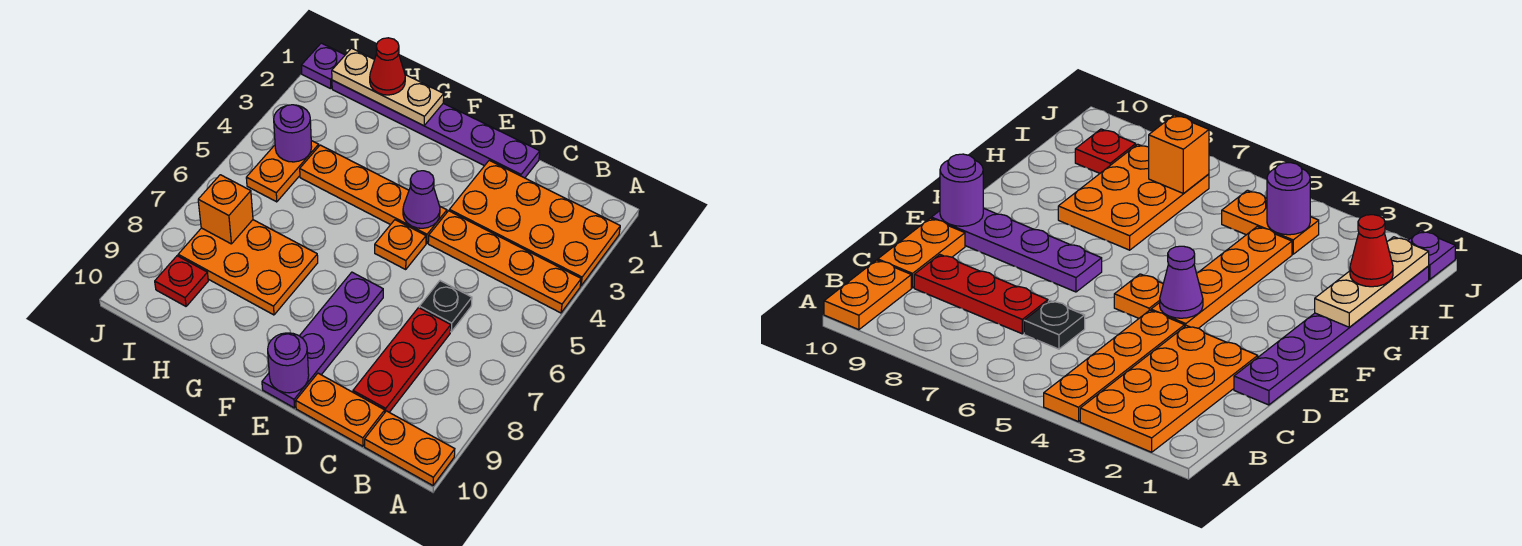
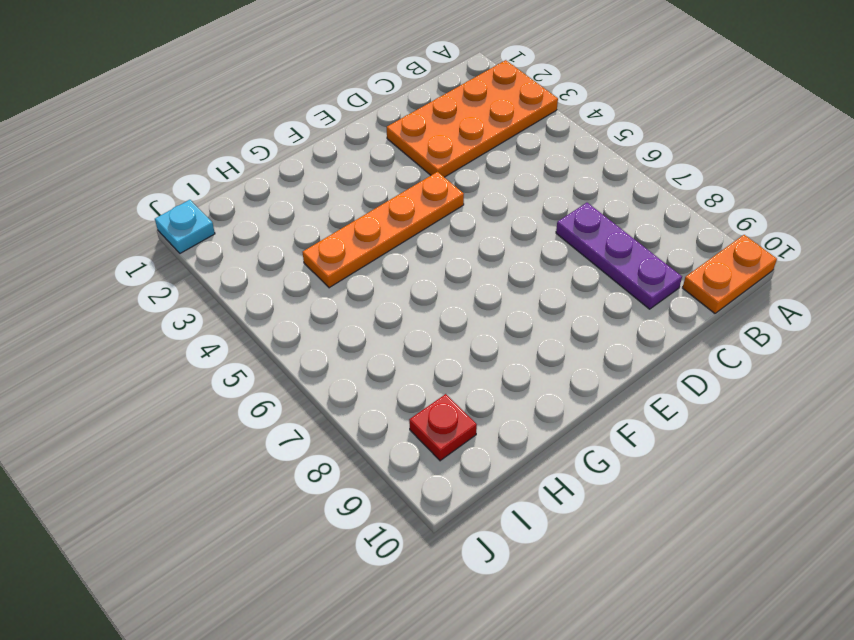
purple 1x3 plate [556,203,682,309] -> red 1x3 plate [353,308,451,412]
cyan 1x1 plate [155,200,215,253] -> purple 1x1 plate [301,43,345,89]
none -> orange 1x4 plate [428,211,581,313]
none -> black 1x1 plate [419,281,472,332]
none -> orange 1x2 plate [296,373,385,446]

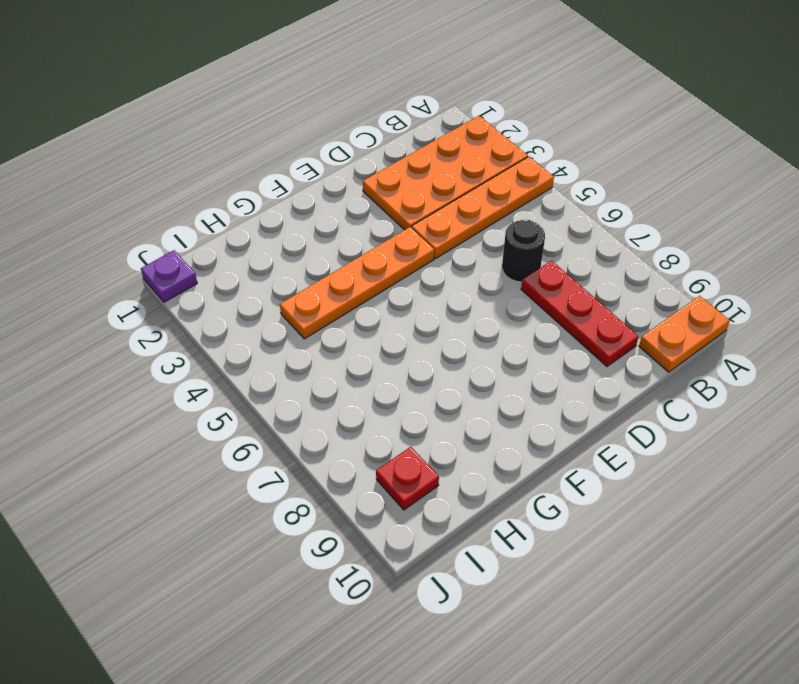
black 1x1 round brick [502,220,545,282] -> black 1x1 plate [419,281,472,332]
none -> orange 1x2 plate [296,373,385,446]
none -> purple 1x6 plate [332,80,540,178]
none -> orange 1x1 plate [375,220,426,269]

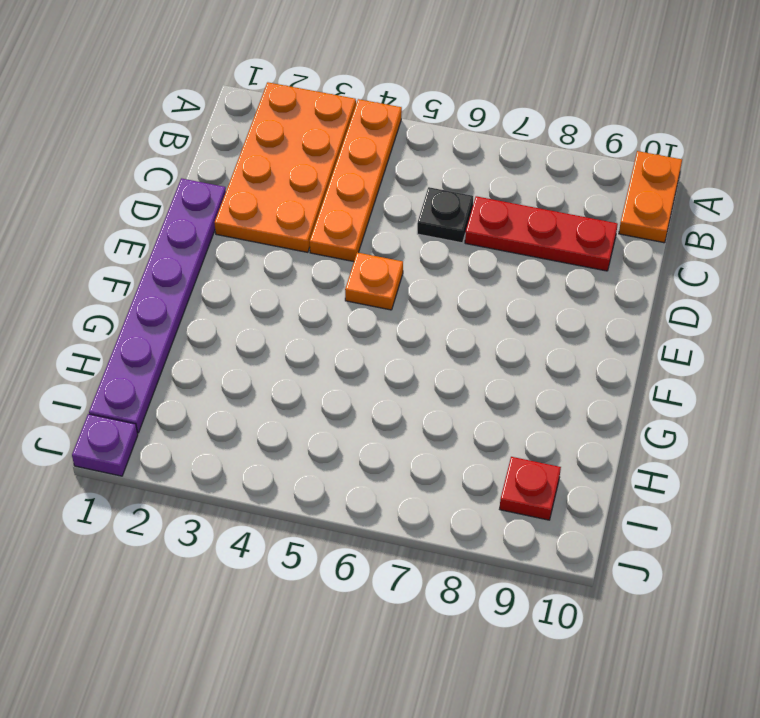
none -> orange 1x2 plate [296,373,385,446]
none -> orange 1x4 plate [300,145,447,243]
none -> purple 1x4 plate [262,272,383,408]

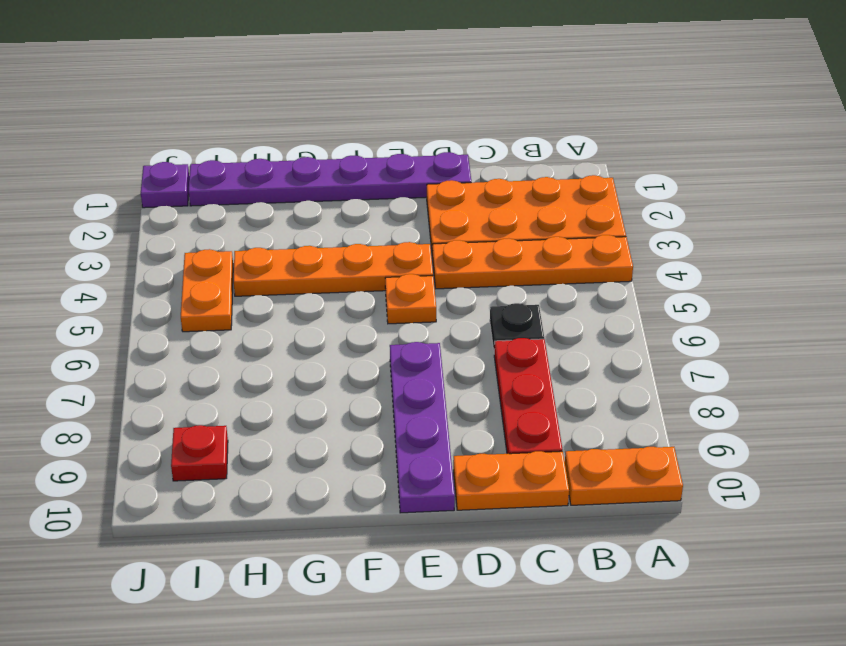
none -> orange 2x3 plate [178,220,318,315]
none -> purple 1x1 cone [403,171,440,228]
none -> purple 1x1 round brick [268,333,309,393]

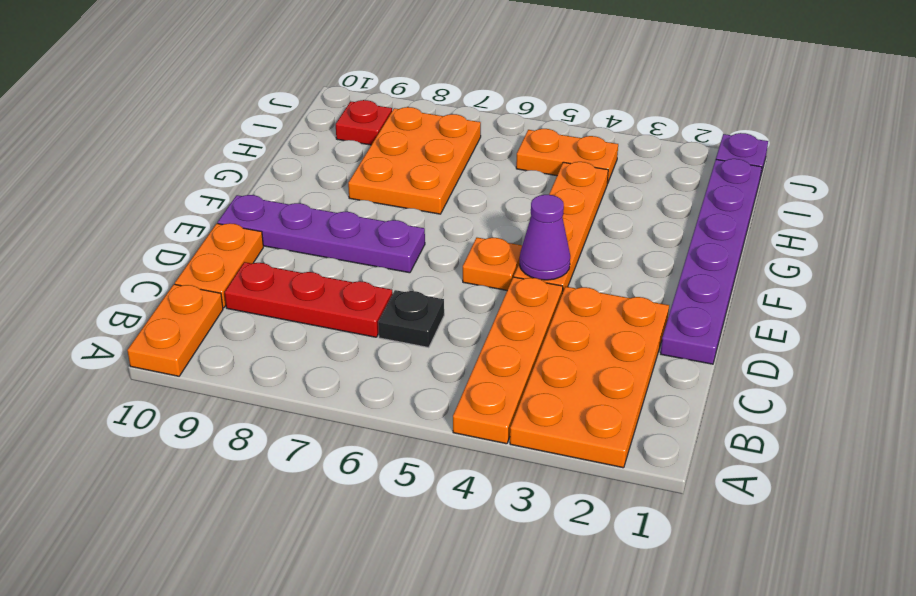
none -> purple 1x1 round brick [268,333,309,393]
none -> tan 1x3 plate [332,48,444,126]
none -> purple 1x1 round brick [274,105,312,162]

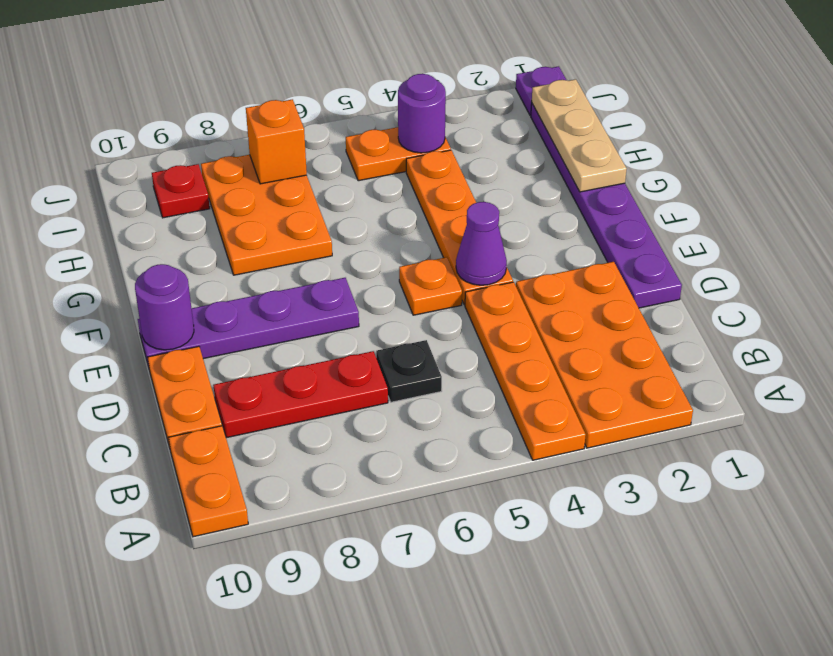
none -> red 1x1 cone [370,38,405,95]

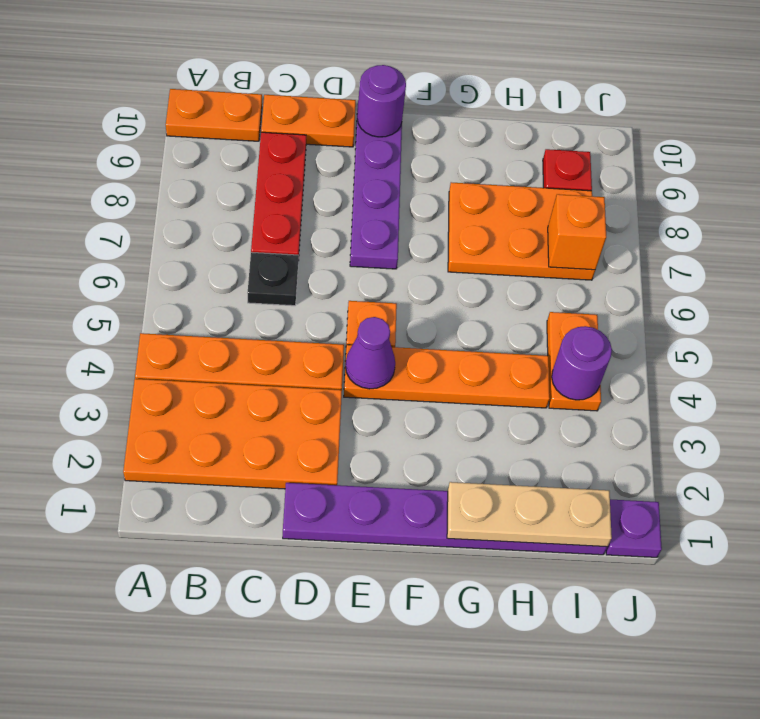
none -> red 1x1 cone [370,38,405,95]

